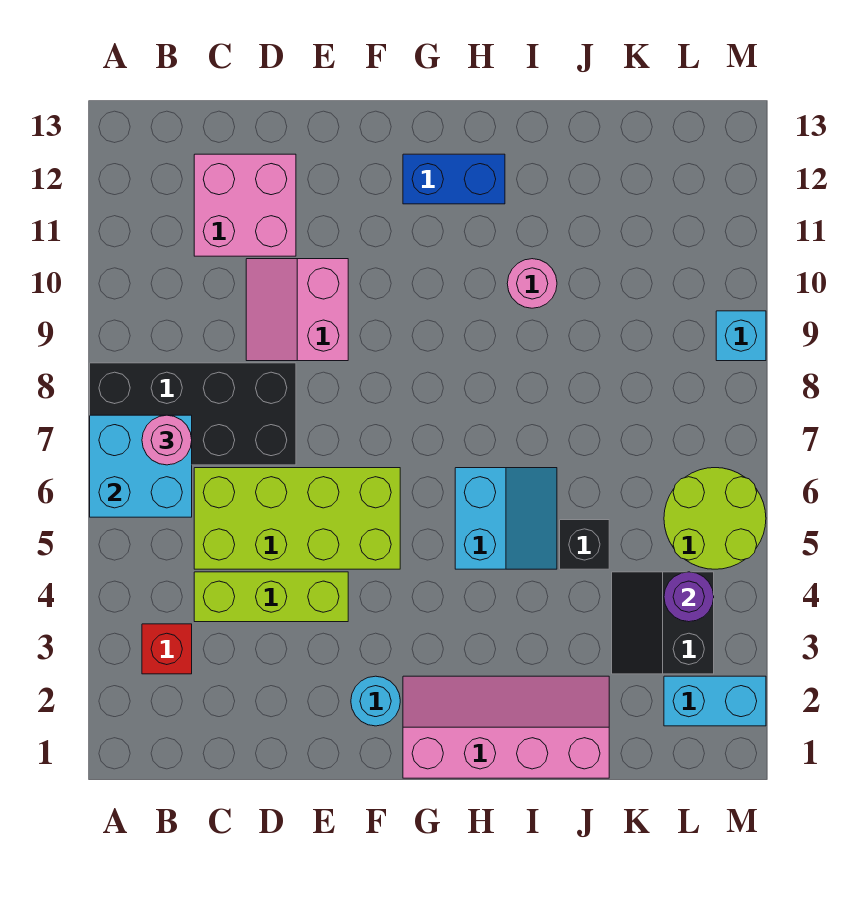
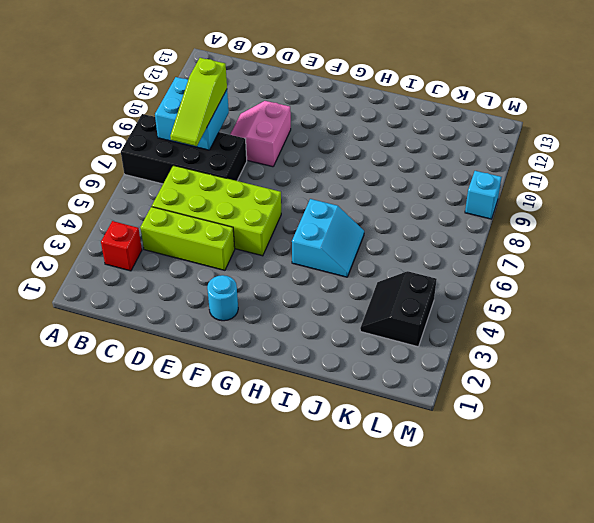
cyan 2x2 brick [155,77,229,150] -> cyan 2x2 brick moved to [90,415,192,517]
lime 1x3 slope [170,58,227,146] -> none
none -> pink 2x2 brick [194,154,296,256]
none -> pink 2x4 slope [403,676,609,778]
none -> blue 1x2 brick [403,154,505,204]

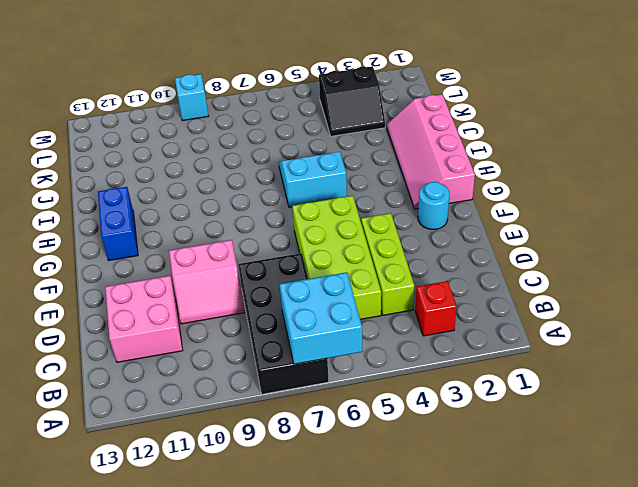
none -> pink 1x1 round brick [507,259,557,308]
none -> black 1x1 brick [560,520,609,569]
none -> cyan 1x2 brick [664,676,766,726]

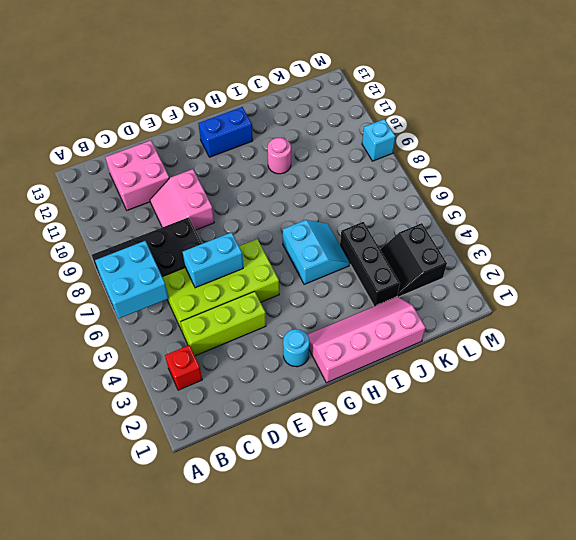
cyan 1x2 brick [183,232,243,288] -> cyan 1x2 brick moved to [664,676,766,726]
black 1x3 brick [340,222,400,306] -> black 1x1 brick [560,520,609,569]
none -> lime 2x2 round brick [664,468,766,569]
none -> purple 1x1 round brick [664,572,714,622]
none -> pink 1x1 round brick [142,415,192,465]

